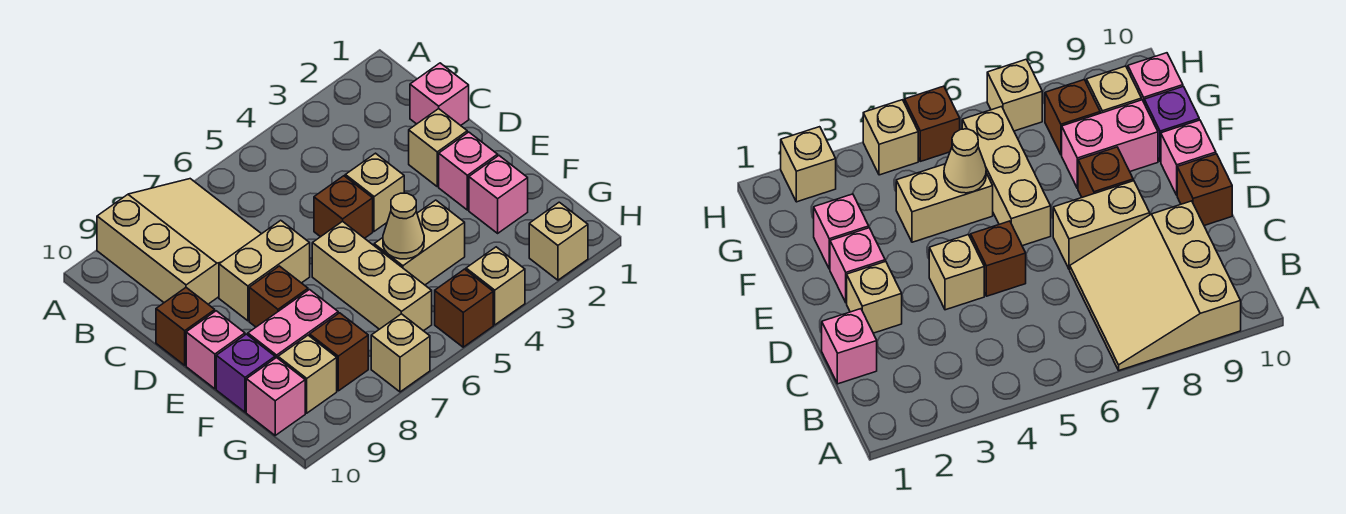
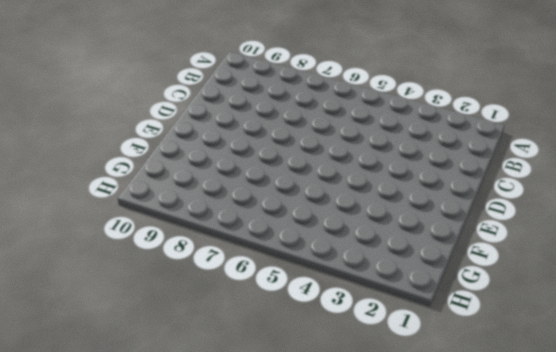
none -> tan 3x3 slope [97,179,261,304]
none -> pink 1x1 brick [410,63,469,125]
none -> tan 1x1 brick [409,109,467,187]

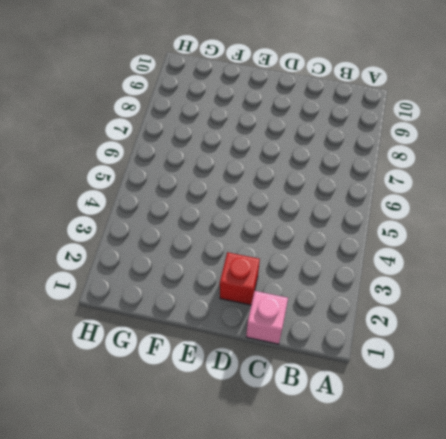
red 1x1 brick [220,252,260,305] -> tan 1x1 brick [409,109,467,187]
none -> tan 3x3 slope [97,179,261,304]
none -> tan 1x1 brick [345,153,404,231]
none -> brown 1x1 brick [314,176,373,238]

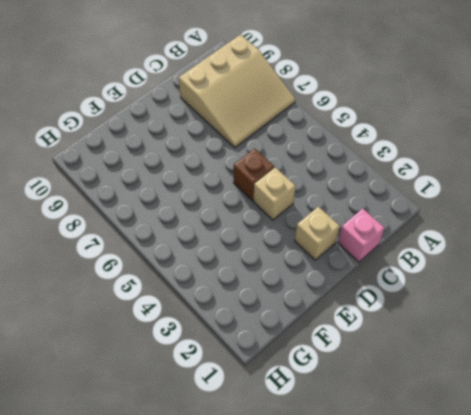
none -> tan 1x2 brick [219,220,310,321]
none -> brown 1x1 brick [156,288,215,365]
none -> pink 1x1 brick [439,132,498,210]

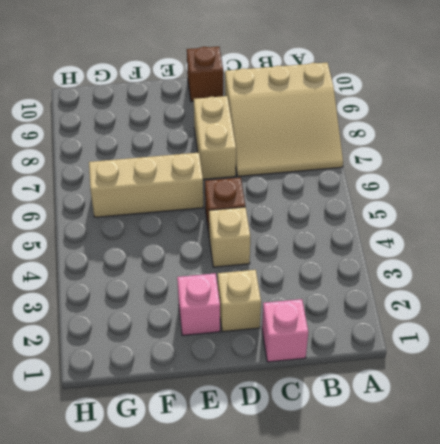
none -> brown 1x1 brick [249,266,308,327]
none -> pink 1x1 brick [186,311,245,389]
none -> pink 1x1 brick [469,156,528,233]

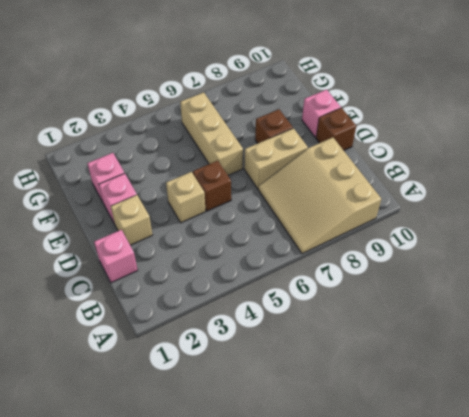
none -> tan 1x2 brick [374,200,465,285]
none -> pink 1x2 brick [248,290,338,358]
none -> purple 1x1 brick [216,334,275,412]

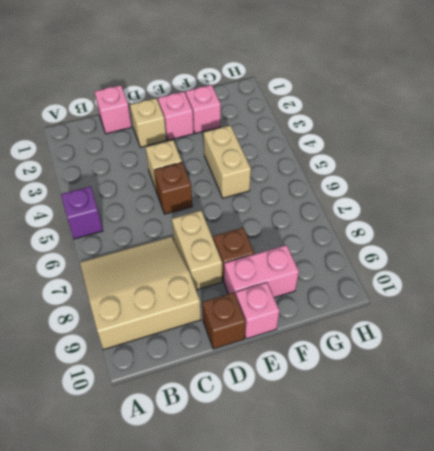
purple 1x1 brick [61,186,103,239] -> purple 1x1 brick moved to [216,334,275,412]
pink 1x2 brick [224,245,299,298] -> pink 1x2 brick turned to [248,290,338,358]
none -> tan 1x3 brick [312,221,432,331]
none -> brown 1x1 brick [310,313,368,391]
none -> tan 1x1 brick [278,335,337,413]

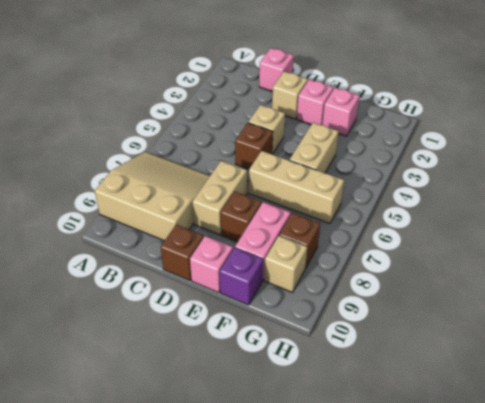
none -> pink 1x1 brick [246,357,305,435]
none -> tan 1x1 brick [529,202,588,280]
none -> tan 1x1 brick [466,247,525,325]

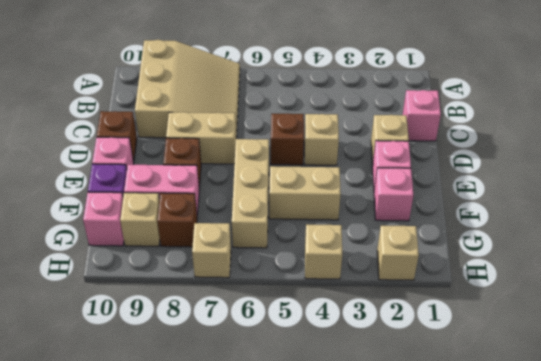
none -> brown 1x1 brick [435,269,493,347]
none -> tan 1x1 cone [383,193,424,259]

